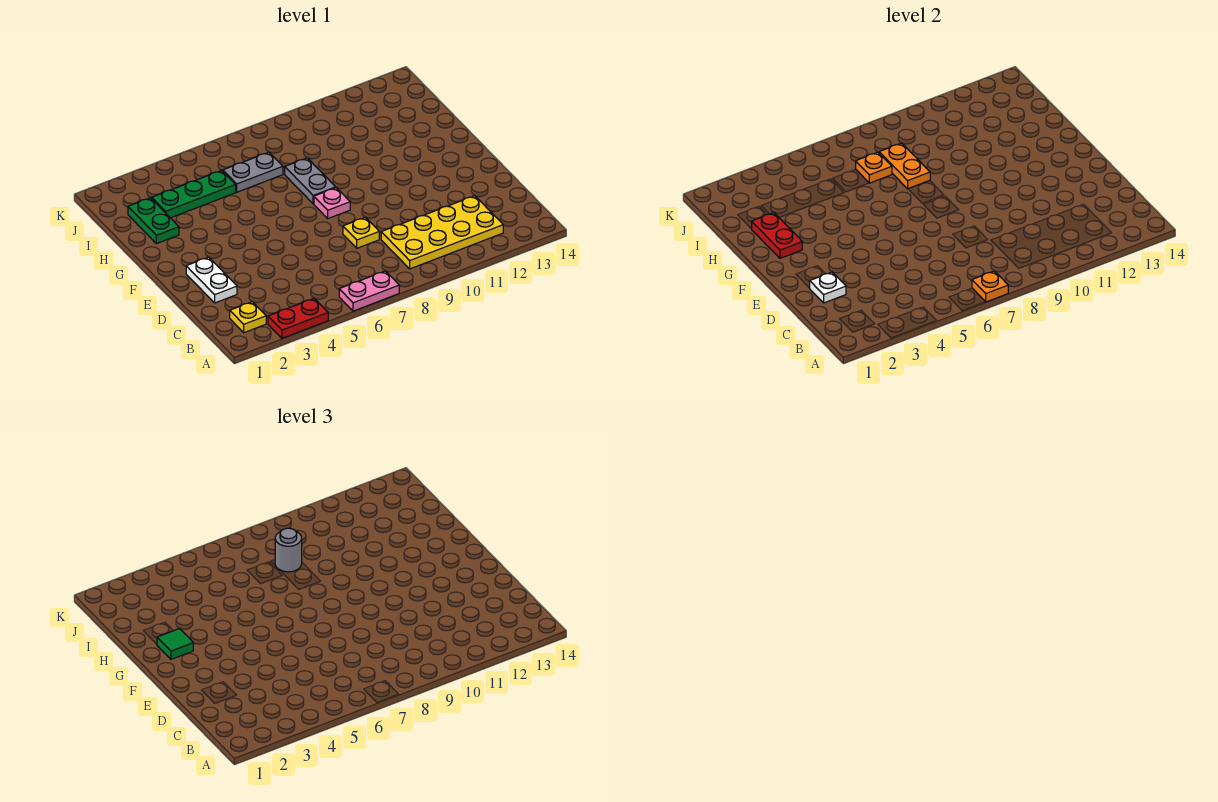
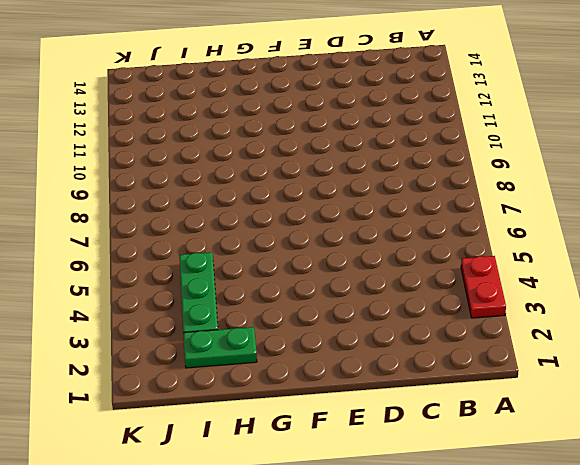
none -> pink 1x2 plate [339,271,399,311]
none -> yellow 1x1 plate [230,302,266,333]
none -> yellow 2x4 plate [381,196,503,269]

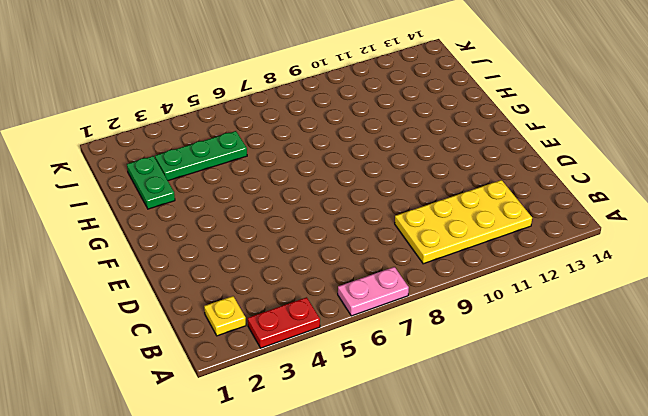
none -> white 1x2 plate [186,257,237,303]
none -> yellow 1x1 plate [343,217,379,248]
none -> pink 1x1 plate [314,188,350,218]

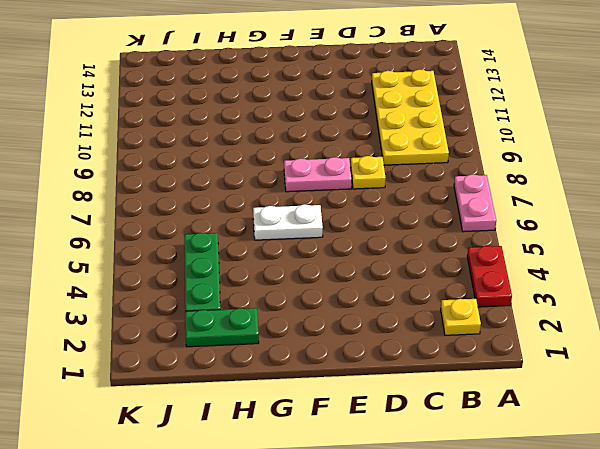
pink 1x2 plate [284,157,352,192] -> pink 1x1 plate [314,188,350,218]
white 1x2 plate [253,204,323,240] -> white 1x2 plate moved to [186,257,237,303]
none -> grey 1x2 plate [285,158,336,204]
none -> grey 1x2 plate [223,152,283,192]
none -> orange 1x1 plate [972,271,1008,302]

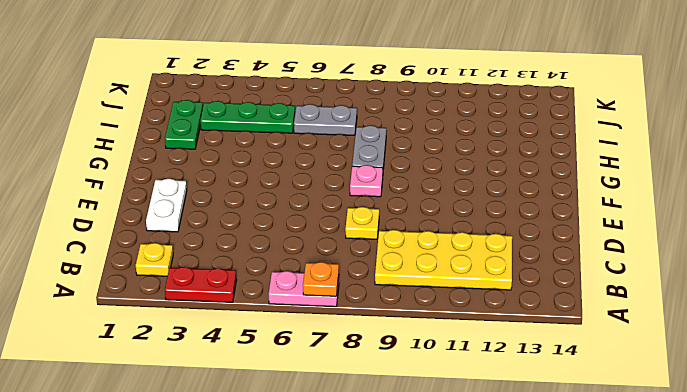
none -> white 1x1 plate [810,272,846,303]
none -> red 1x2 plate [752,213,802,258]
none -> orange 1x2 plate [879,143,930,189]

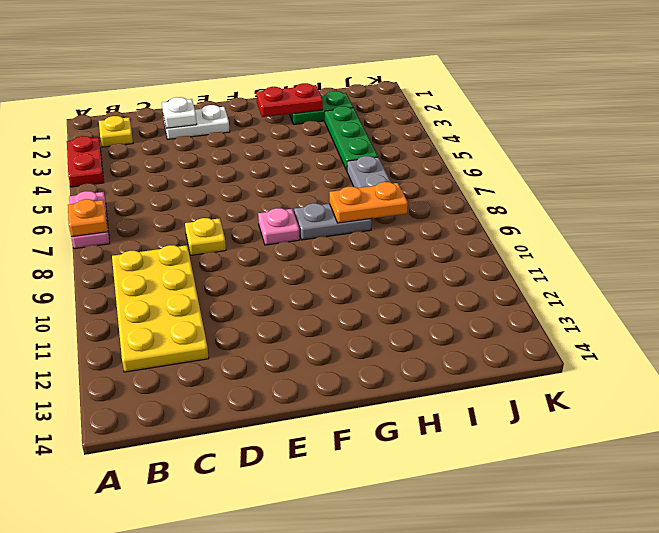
none -> orange 1x1 plate [856,152,892,183]
none -> green 1x1 tile [157,628,193,659]
none -> grey 1x1 round brick [275,528,302,572]

